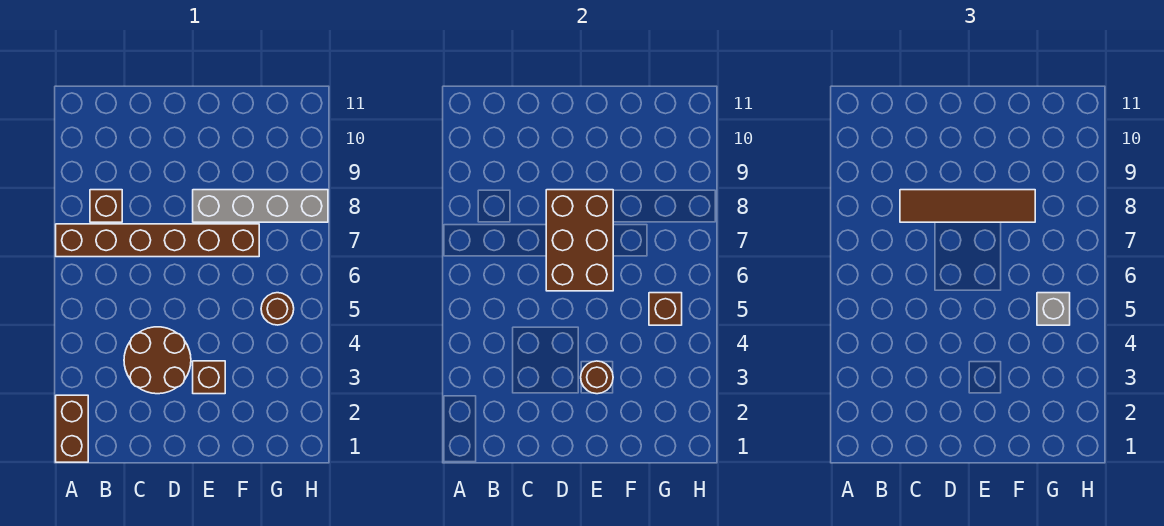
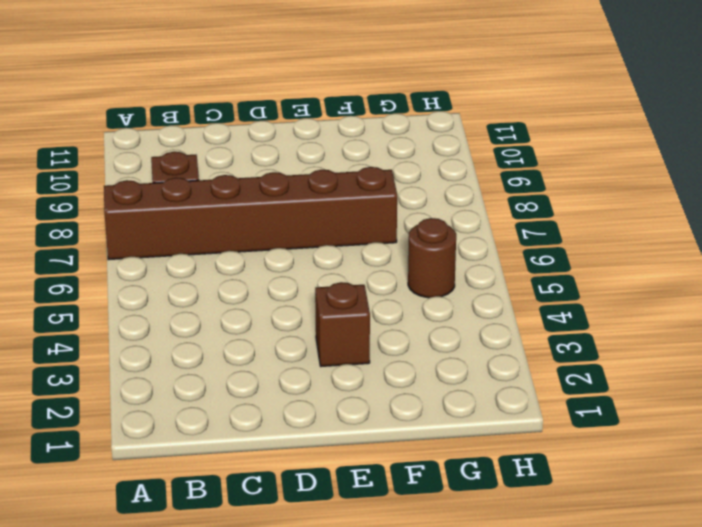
none -> brown 1x2 brick [56,395,88,462]
none -> brown 2x2 round brick [124,327,191,394]
none -> grey 1x4 brick [193,190,328,222]

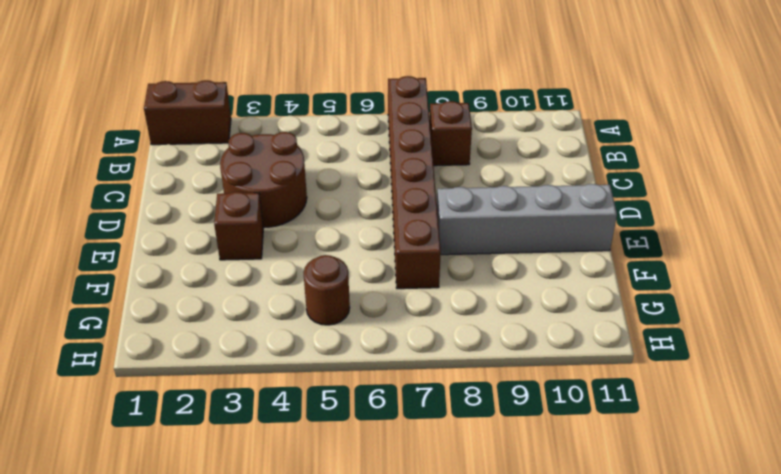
grey 1x4 brick [437,184,617,255] -> grey 1x4 brick turned to [193,190,328,222]
none -> brown 2x3 brick [546,190,613,291]
none -> brown 1x1 round brick [581,361,613,394]
none -> brown 1x1 brick [649,293,682,325]

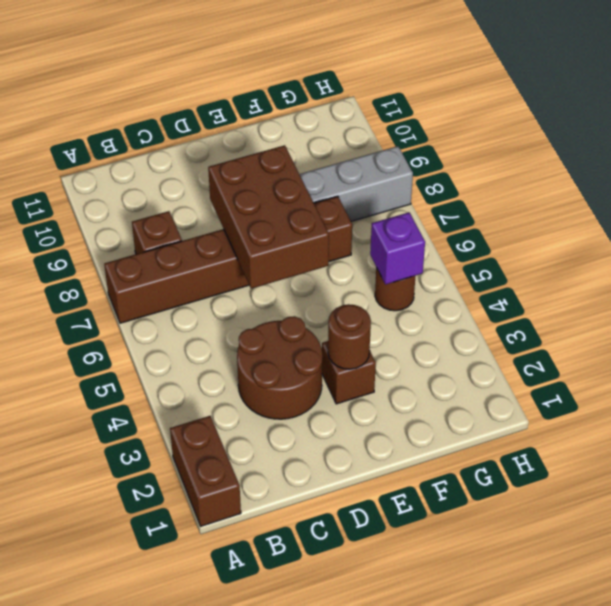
purple 1x1 brick [370,212,425,285] -> brown 1x1 brick [649,293,682,325]
none -> brown 1x4 tile [900,190,1035,222]
none -> grey 1x1 brick [1037,293,1070,325]

